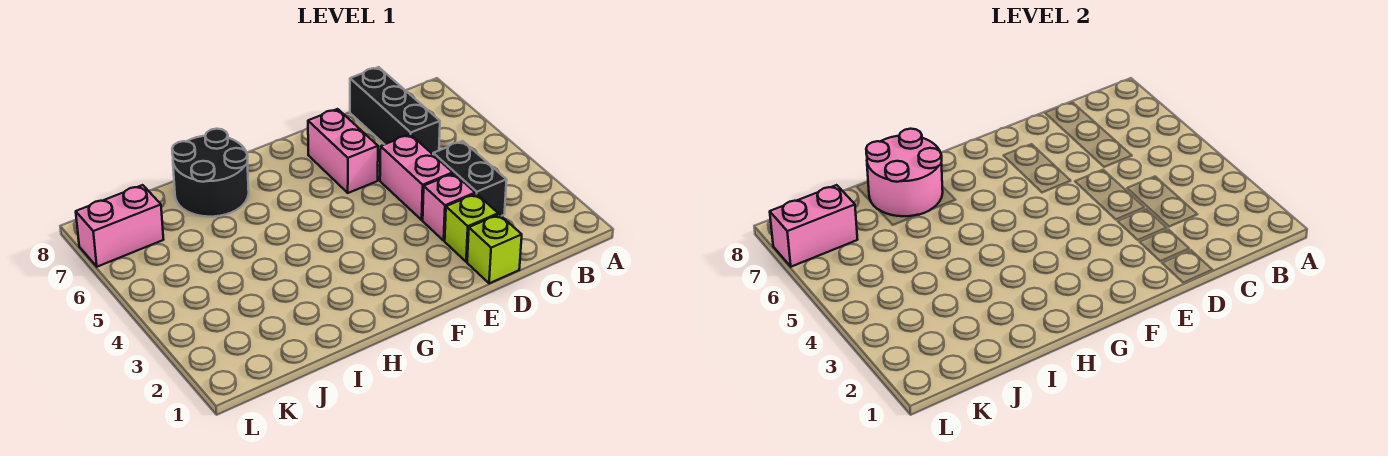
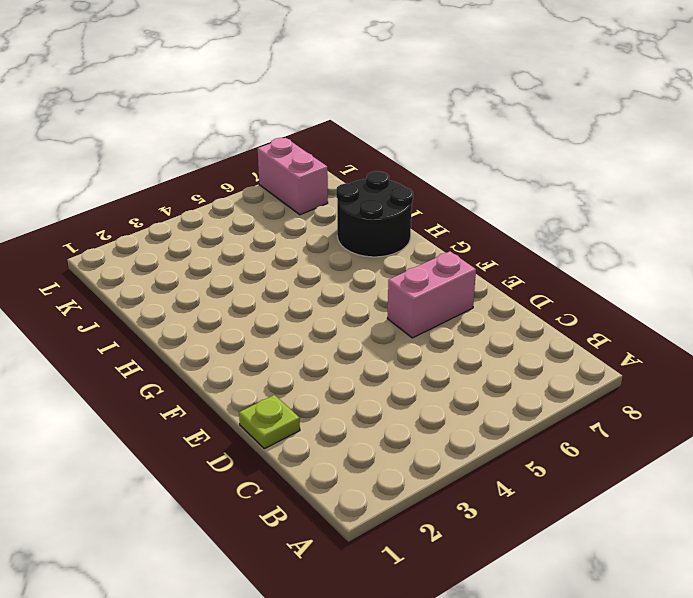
lime 1x1 plate [239,395,300,449] -> lime 1x1 brick [467,214,522,283]
none -> black 1x2 brick [433,141,507,216]
none -> black 1x3 brick [350,67,440,154]

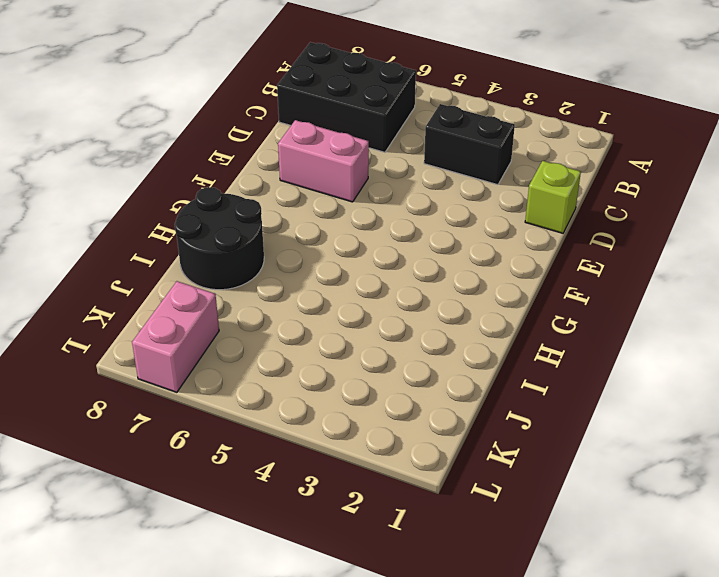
black 2x3 brick [277,42,416,152] -> black 1x3 brick [350,67,440,154]
none -> lime 1x1 brick [445,194,498,262]
none -> pink 1x1 brick [423,173,475,241]

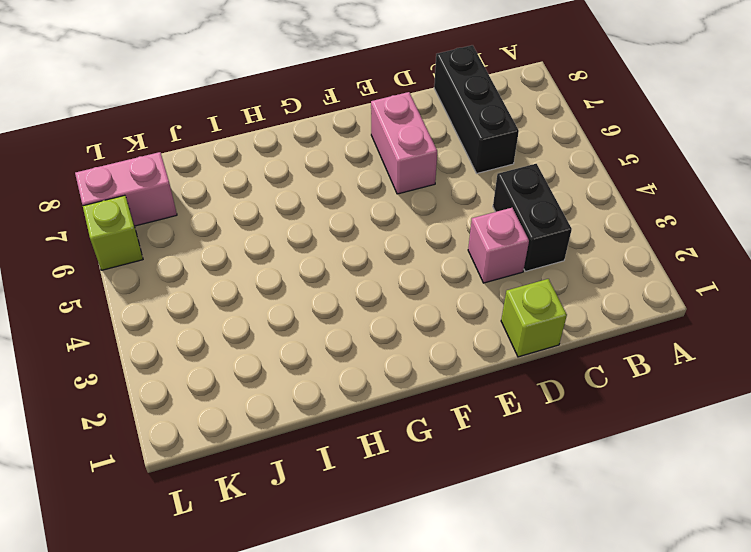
lime 1x1 brick [83,195,143,270] -> lime 1x1 brick moved to [445,194,498,262]
none -> pink 1x2 brick [380,134,453,220]
none -> black 2x2 round brick [172,129,249,217]

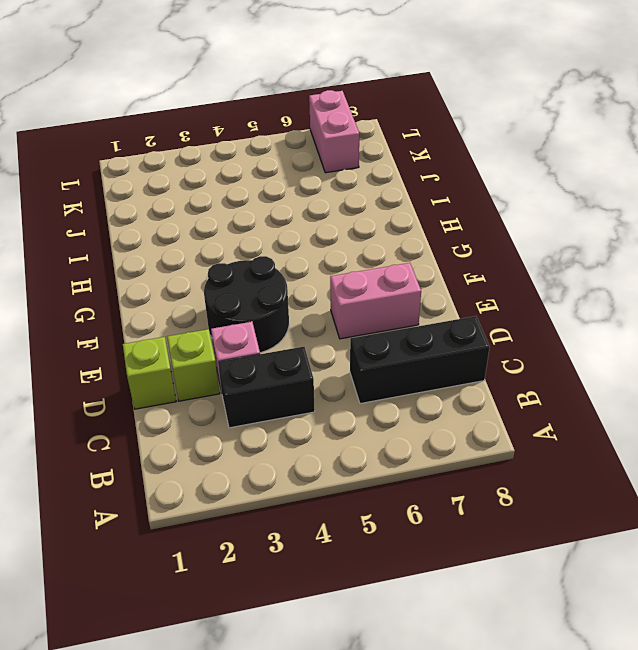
black 2x2 round brick [204,256,289,353] -> black 2x2 round brick moved to [172,129,249,217]
none -> pink 1x2 brick [380,134,453,220]
none -> pink 2x2 round brick [866,129,943,216]

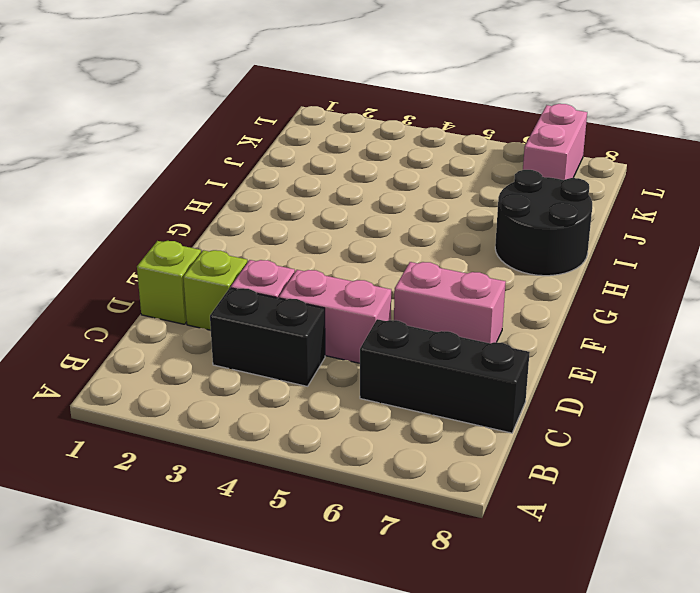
none -> pink 2x2 round brick [866,129,943,216]
none -> pink 1x2 brick [770,185,858,267]

